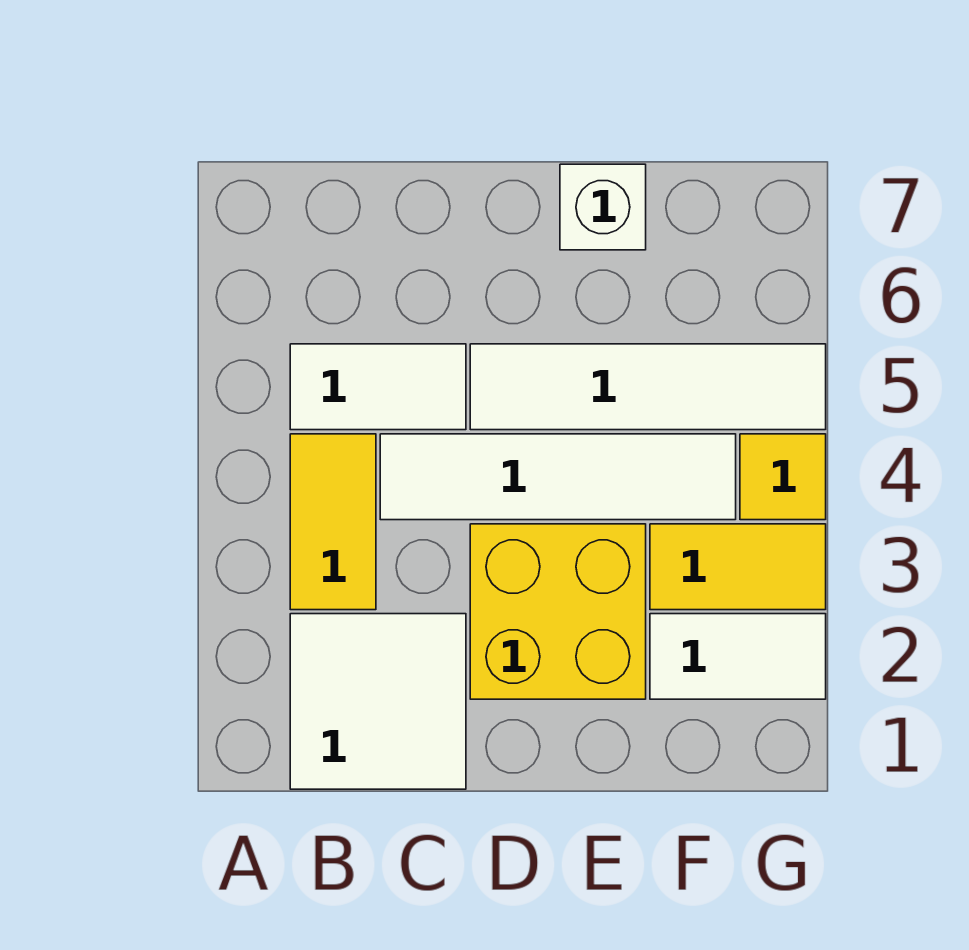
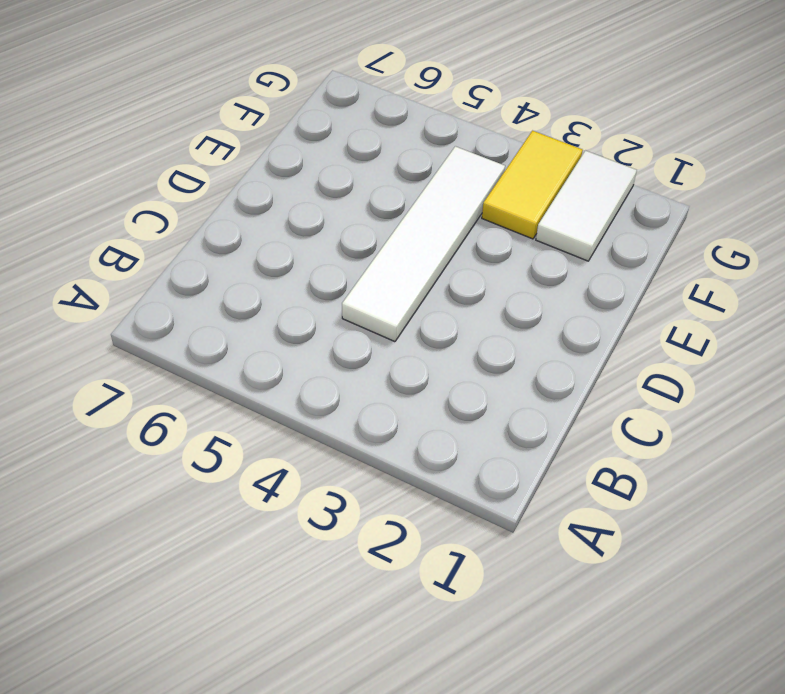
none -> white 2x2 tile [290,614,466,789]
none -> yellow 1x2 tile [290,434,376,610]

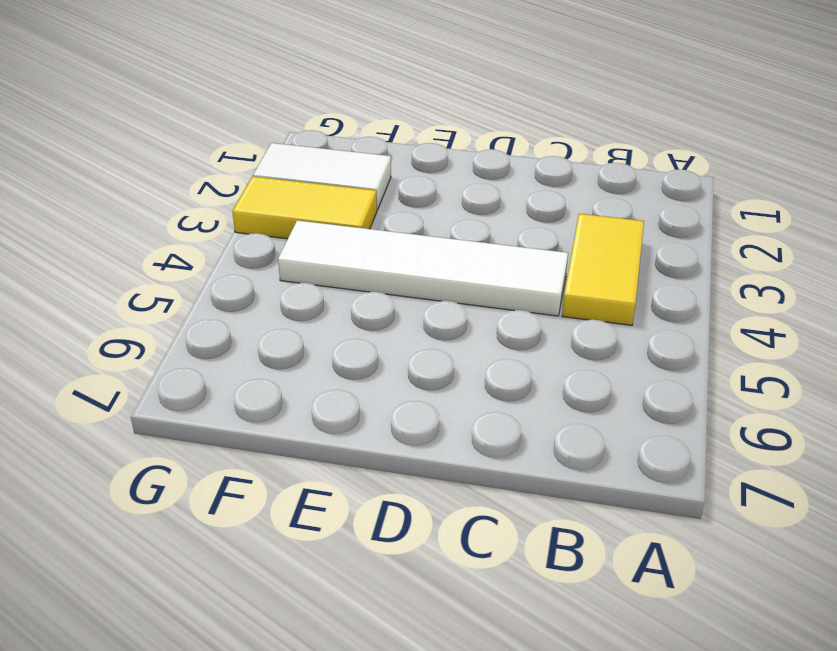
none -> white 2x2 tile [290,614,466,789]
none -> white 1x2 tile [290,344,466,430]

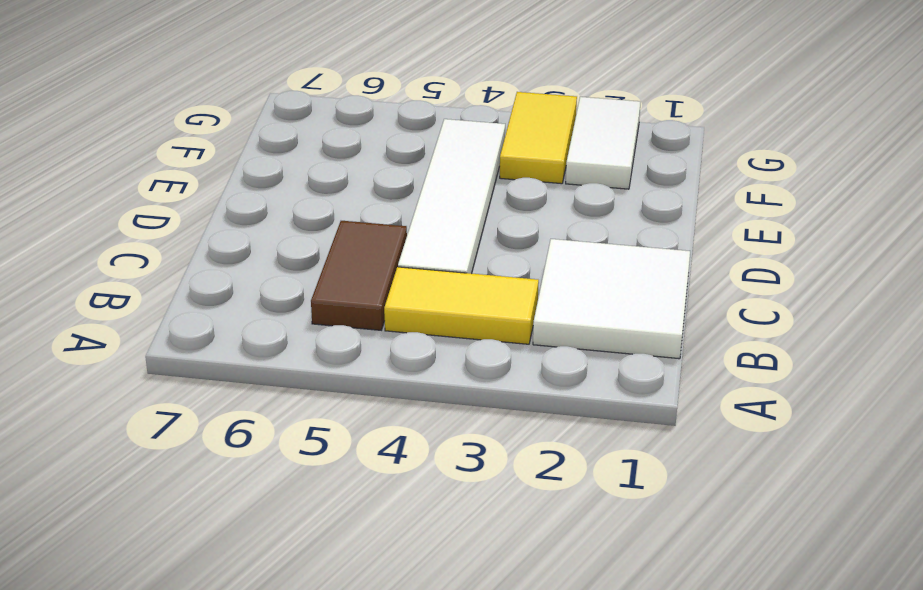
brown 1x2 tile [311,221,407,330] -> white 1x2 tile [290,344,466,430]
none -> yellow 2x2 brick [470,524,646,699]
none -> white 1x4 tile [470,344,826,430]

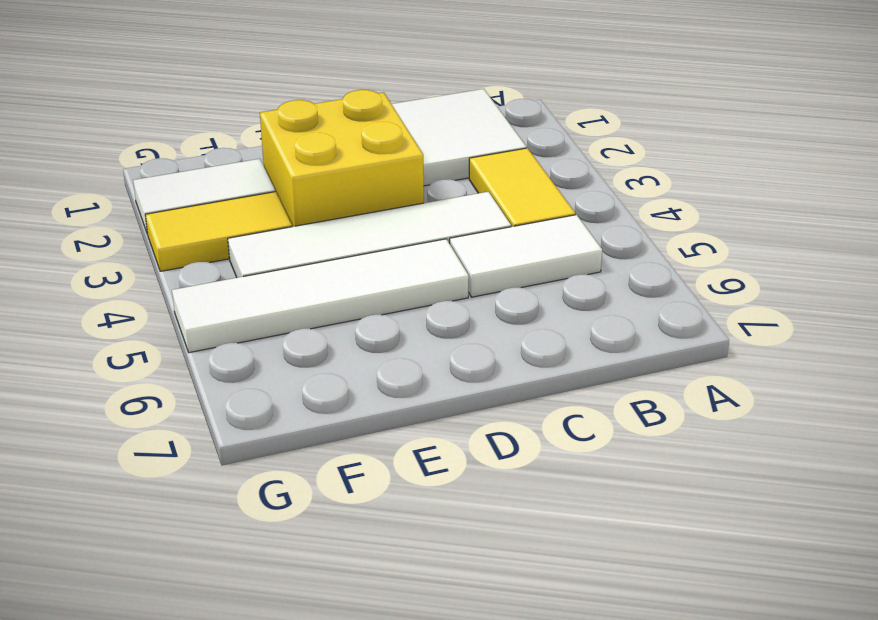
none -> white 1x1 brick [560,164,646,250]
none -> yellow 1x1 tile [740,434,826,520]

